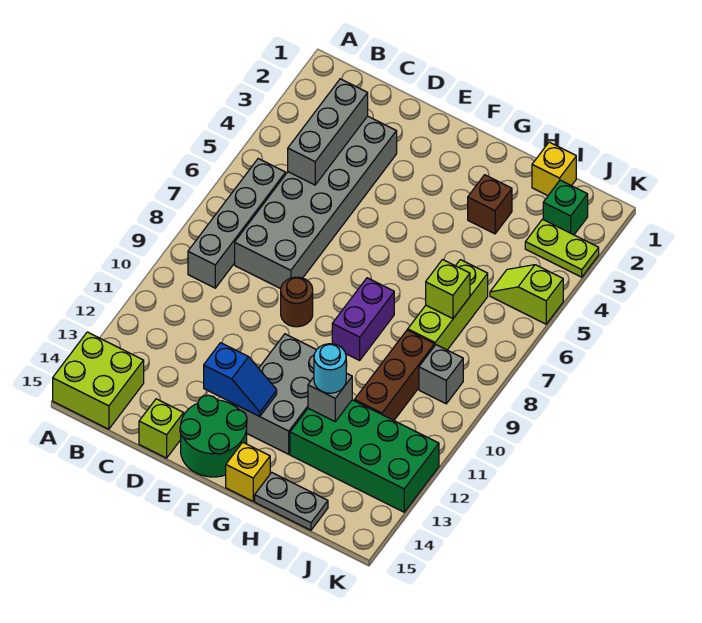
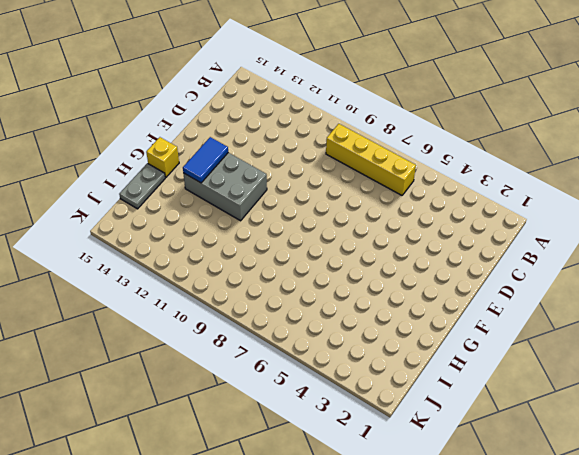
yellow 1x4 brick [326,124,416,195] -> grey 1x4 brick [188,159,286,288]
blue 1x2 tile [183,137,228,183] -> blue 1x2 slope [204,343,277,417]
none -> lime 2x2 brick [53,332,144,429]
none -> grey 2x6 brick [235,116,397,289]
none -> lime 1x1 brick [139,399,184,458]

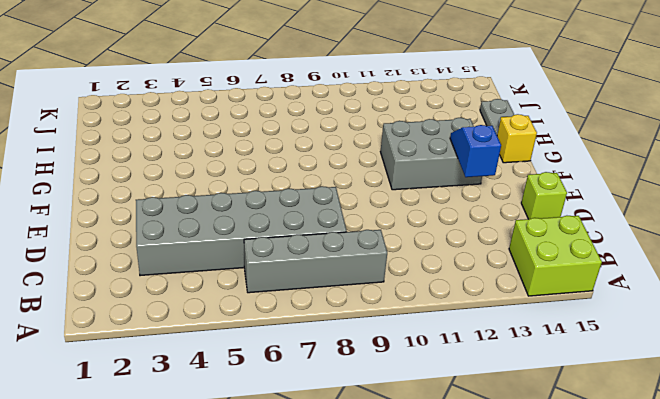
none -> brown 1x1 round brick [281,277,313,327]
none -> green 2x2 round brick [180,395,247,477]
none -> purple 1x2 brick [332,278,394,360]

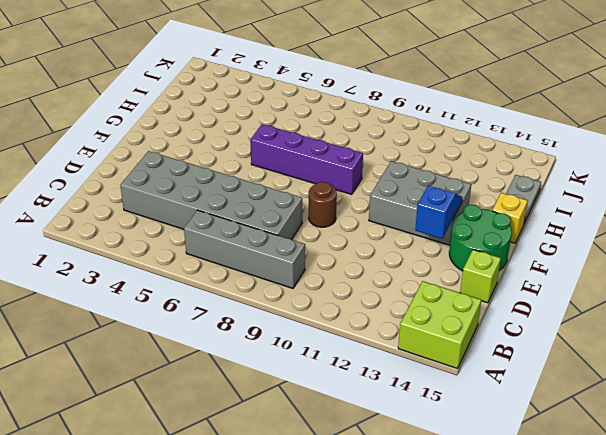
purple 1x4 brick [250,124,363,194] -> purple 1x2 brick [332,278,394,360]
none -> brown 1x1 brick [468,175,512,234]
none -> green 2x4 brick [290,400,439,512]
none -> yellow 1x1 brick [532,142,576,196]

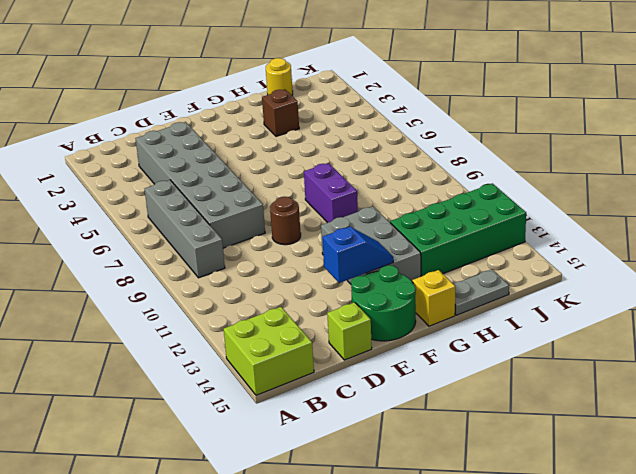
yellow 1x1 round brick [266,58,293,95] -> yellow 1x1 brick [532,142,576,196]
none -> lime 1x3 brick [408,260,488,350]
none -> brown 1x3 brick [355,330,434,420]
none -> green 1x1 brick [543,180,588,235]

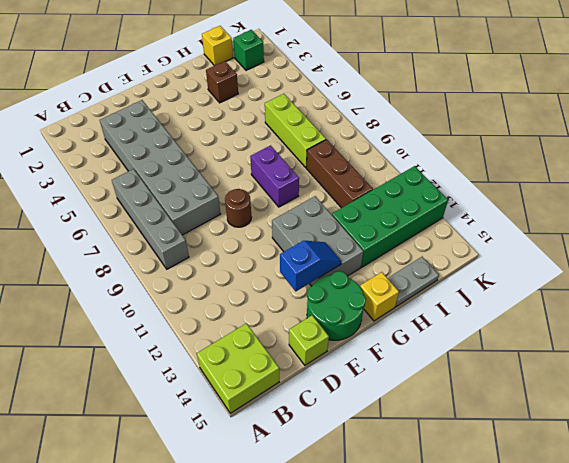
none -> lime 1x2 plate [525,219,599,277]
none -> lime 1x2 slope [490,265,563,324]
none -> grey 1x1 brick [419,345,463,404]

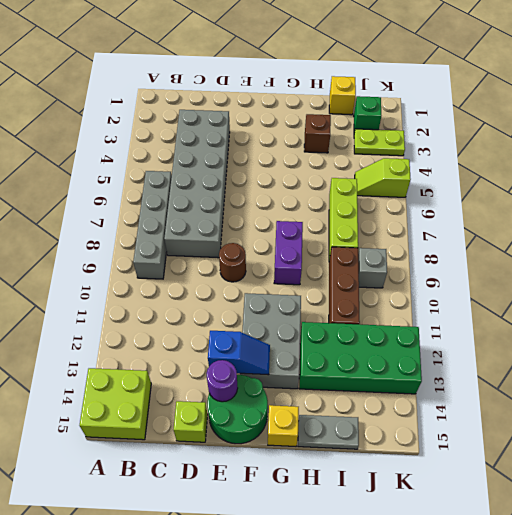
purple 1x1 round brick [206,360,238,402] -> none
none -> grey 1x3 brick [288,79,368,185]
none -> grey 1x1 brick [308,373,352,421]
none -> lime 1x1 brick [426,260,470,319]

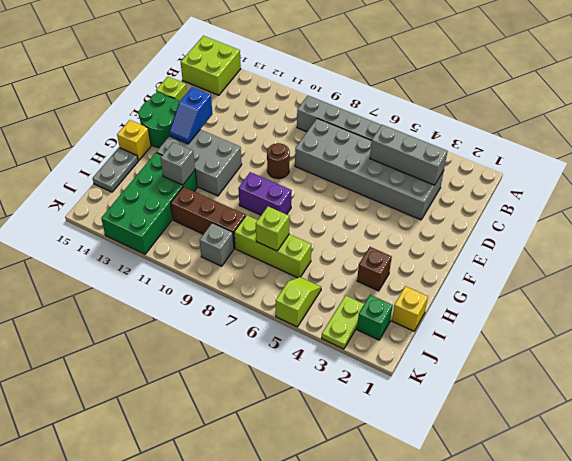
none -> cyan 1x1 round brick [314,344,346,393]

